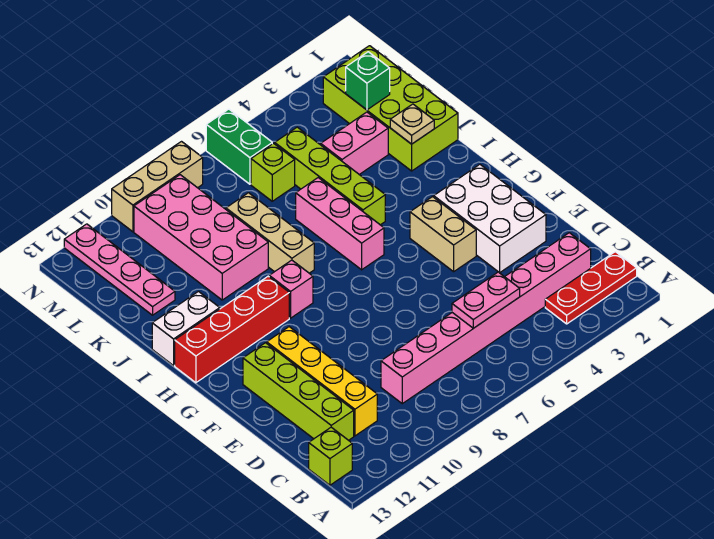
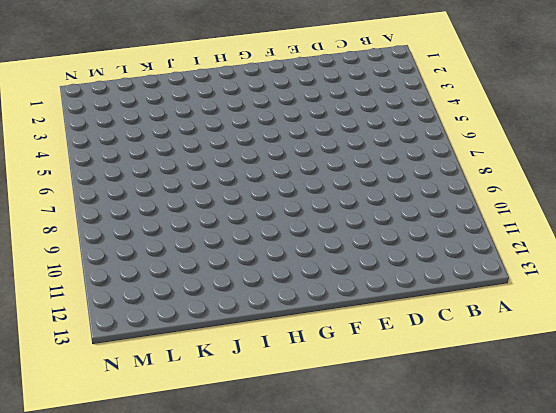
none -> red 1x3 plate [545,252,637,324]
none -> lime 1x1 brick [309,427,352,485]
none -> pink 1x8 brick [381,233,591,404]

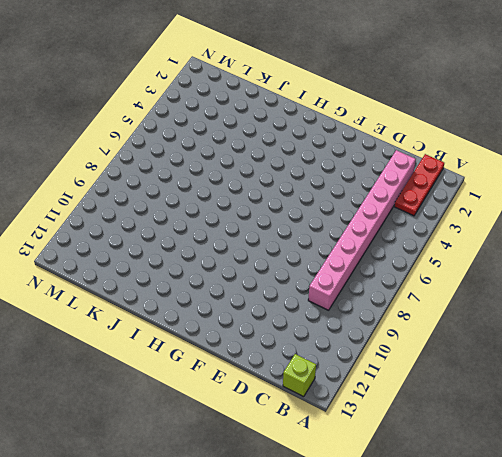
none -> yellow 1x4 brick [267,327,377,436]
none -> lime 1x4 brick [243,343,354,440]
none -> white 2x3 brick [434,164,546,273]

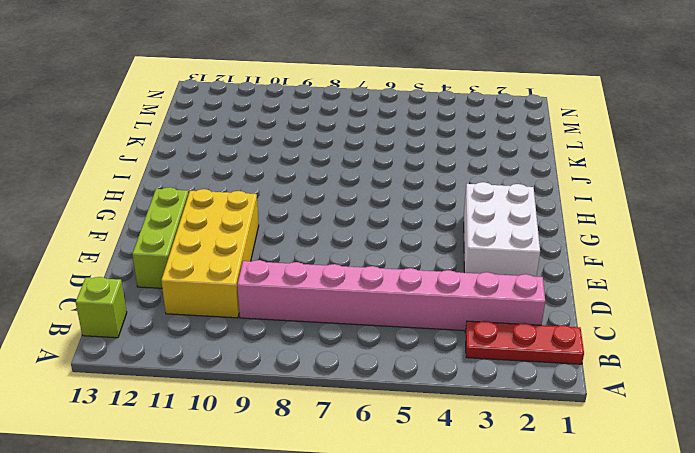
yellow 2x4 brick [161,189,259,318] -> yellow 1x4 brick [267,327,377,436]
lime 1x3 brick [132,187,189,288] -> lime 1x4 brick [243,343,354,440]
none -> tan 1x2 brick [410,197,476,272]
none -> pink 1x3 brick [296,178,384,270]
none -> pink 1x1 brick [269,260,313,318]

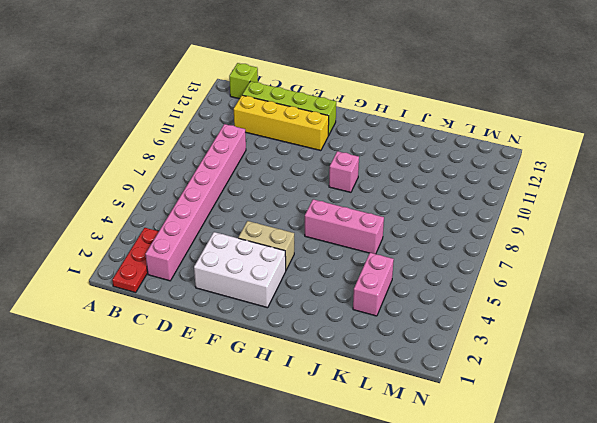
none -> red 1x4 brick [175,276,289,383]
none -> lime 1x4 brick [275,127,385,225]
none -> tan 1x3 brick [226,193,314,273]

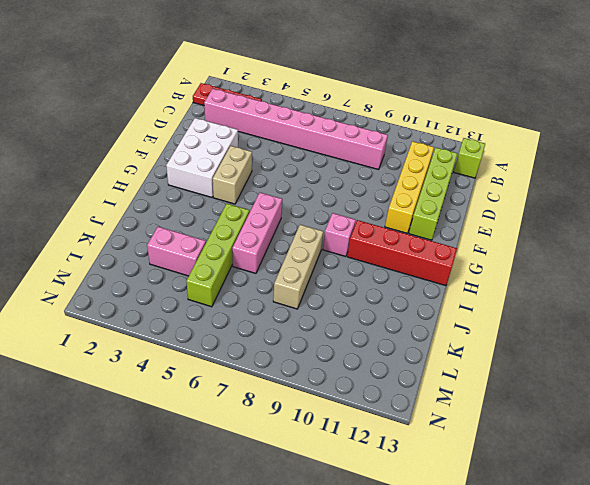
none -> white 1x2 brick [152,292,220,366]
none -> lime 2x4 brick [323,46,458,171]
none -> pink 2x4 brick [134,175,268,300]

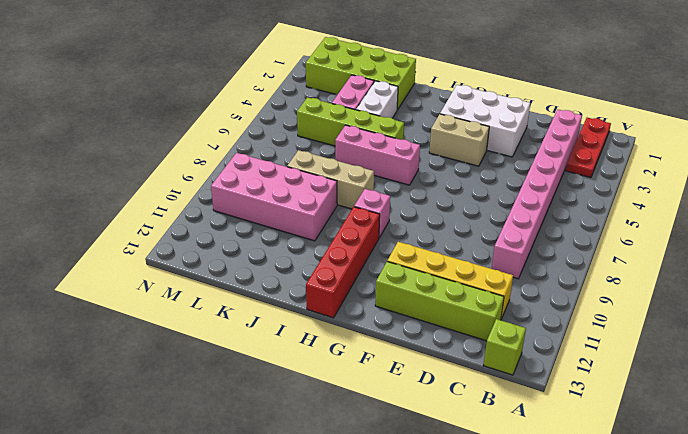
white 1x2 brick [356,81,398,118] -> white 1x2 brick moved to [152,292,220,366]
none -> pink 1x4 plate [64,224,175,315]
none -> lime 1x1 brick [251,143,295,201]
none -> green 1x2 brick [206,109,272,184]

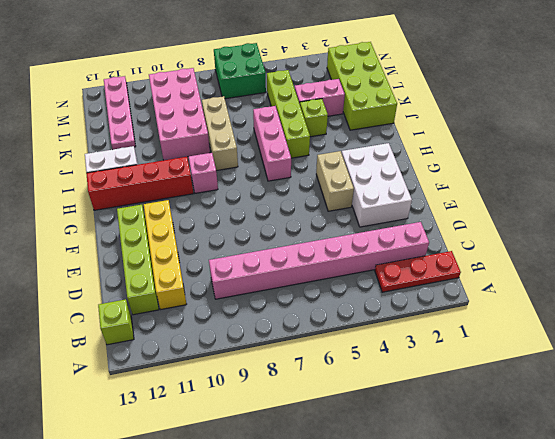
lime 1x1 brick [300,99,328,137] -> lime 1x1 brick moved to [251,143,295,201]
green 2x2 brick [214,43,266,99] -> green 1x2 brick [206,109,272,184]
none -> tan 1x3 brick [112,142,203,232]
none -> pink 1x2 plate [452,272,520,328]
none -> tan 1x1 plate [390,104,434,144]

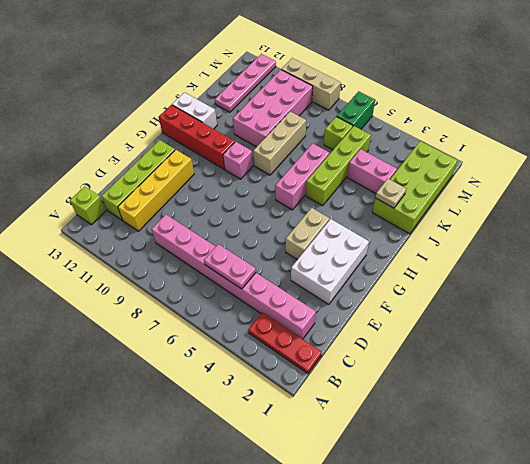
none -> green 1x1 brick [346,52,390,110]

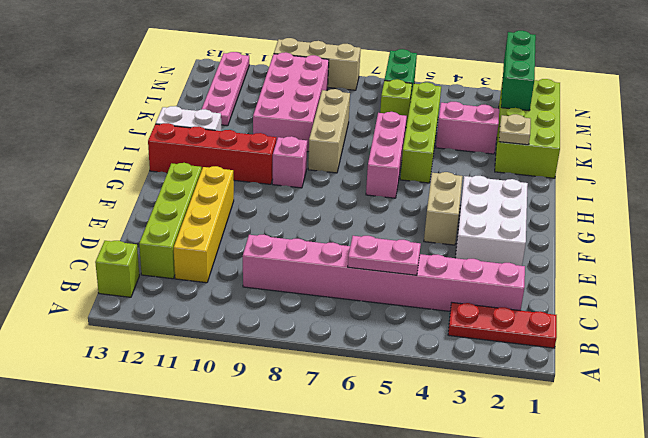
green 1x3 brick [501,31,536,111] -> green 1x1 brick [346,52,390,110]

